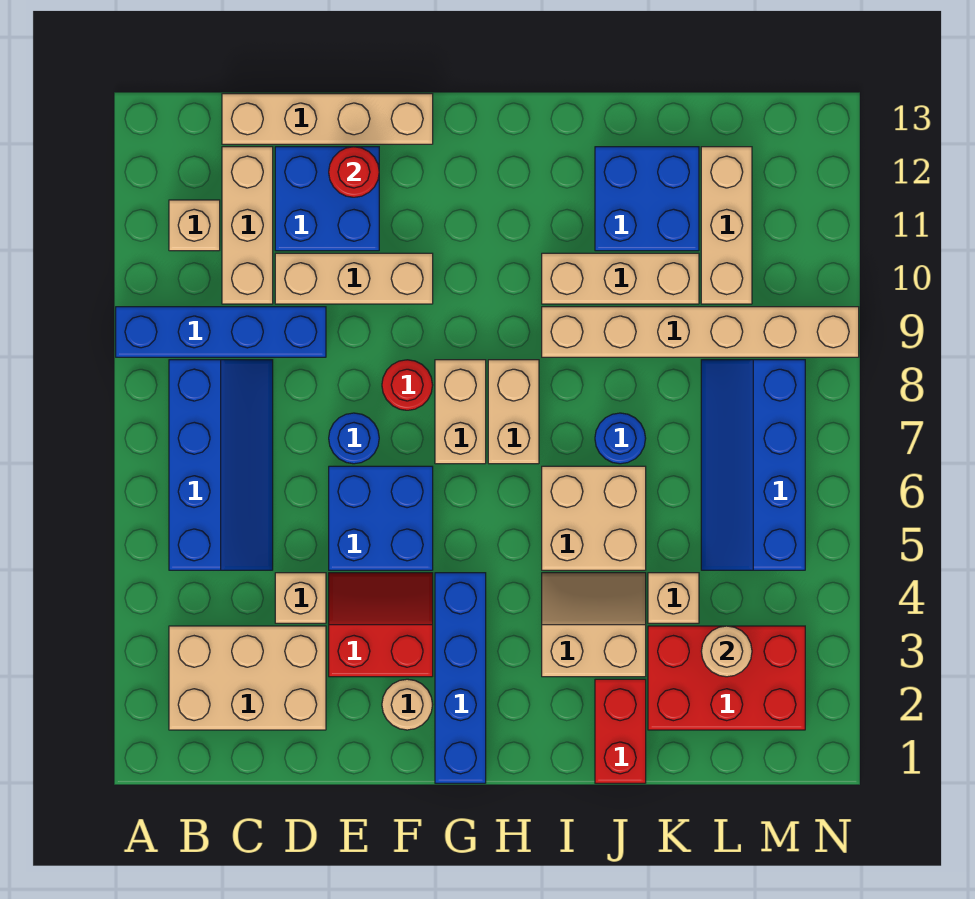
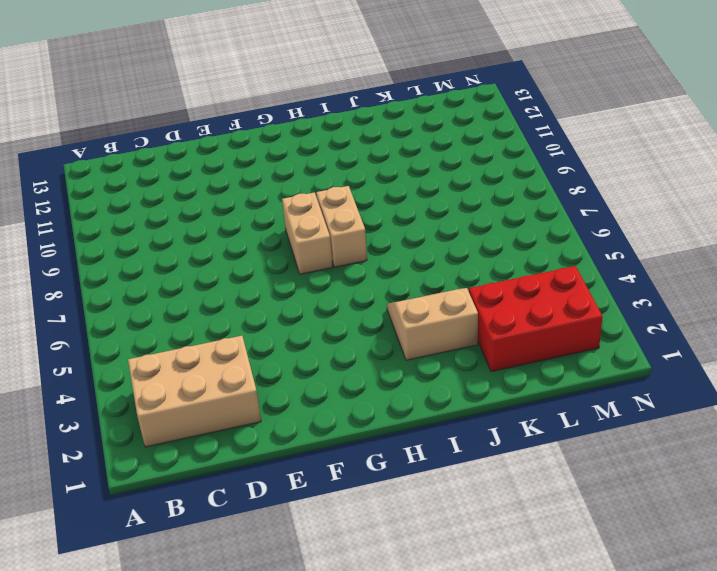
none -> blue 1x4 brick [116,307,326,357]
none -> blue 2x4 slope [169,360,273,570]
none -> tan 1x1 brick [169,200,220,251]
none -> tan 1x3 brick [222,147,273,304]

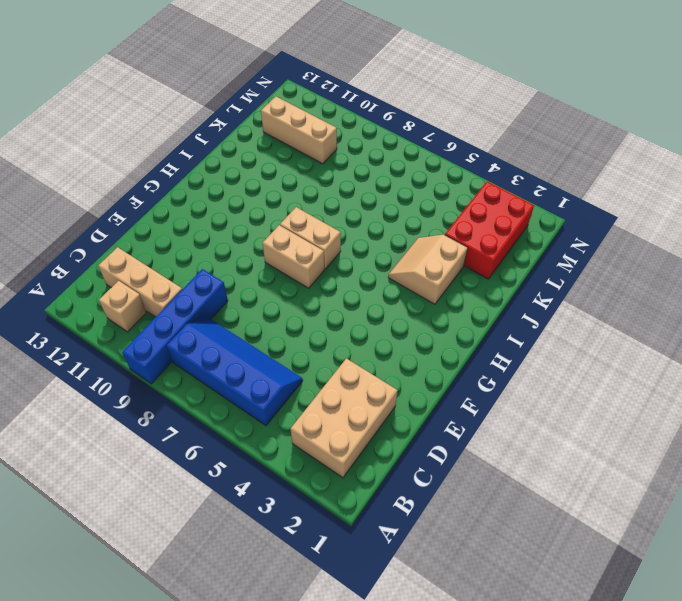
none -> tan 1x4 brick [222,94,433,144]
none -> tan 1x1 brick [275,573,326,623]
none -> tan 1x3 brick [275,253,433,304]
none -> blue 2x2 brick [275,147,379,251]

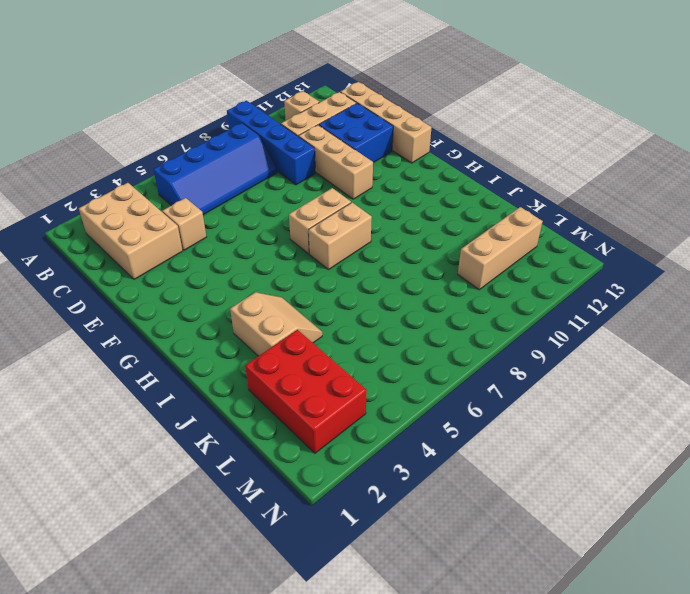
none -> red 2x2 slope [329,573,433,677]
none -> blue 2x2 brick [329,466,433,570]
none -> blue 1x1 round brick [329,413,379,464]
none -> tan 1x1 round brick [382,679,433,730]

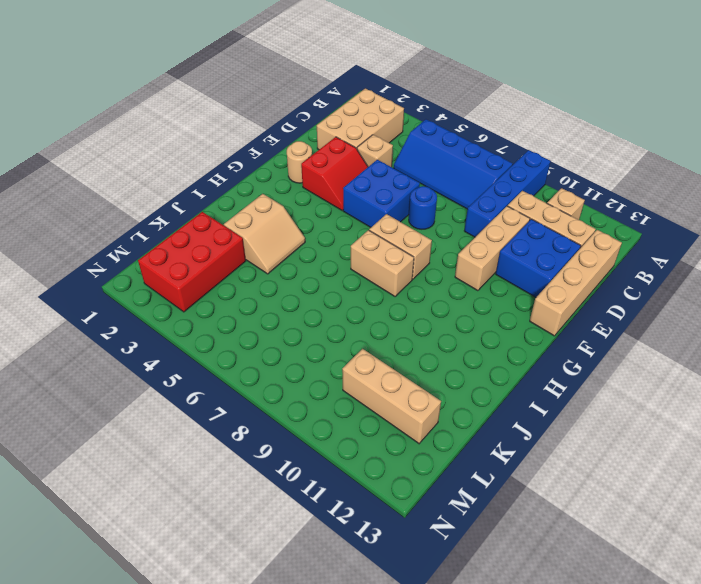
none -> red 1x1 round brick [382,360,433,410]
none -> blue 1x4 brick [435,573,486,783]
none -> tan 2x2 brick [542,466,646,570]
none -> tan 1x6 brick [542,307,859,357]

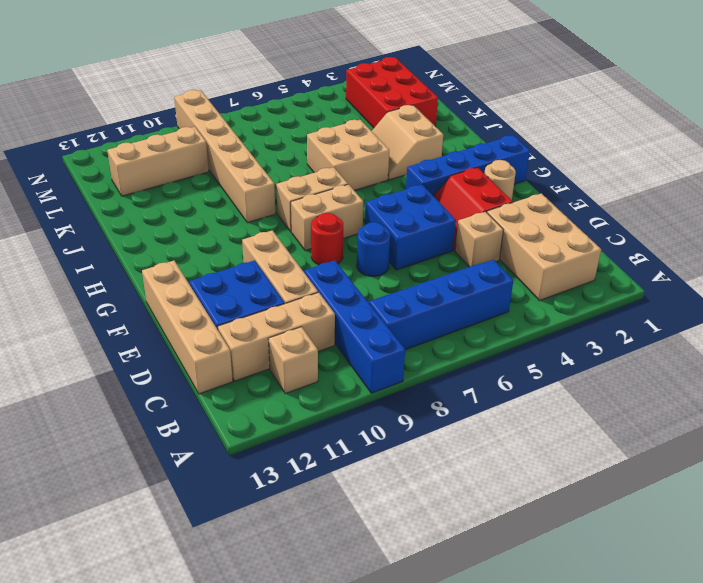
none -> tan 1x3 brick [542,253,699,304]
none -> red 1x2 brick [595,679,646,783]
none -> blue 1x1 round brick [595,413,646,464]
none -> blue 2x2 brick [595,147,699,251]

